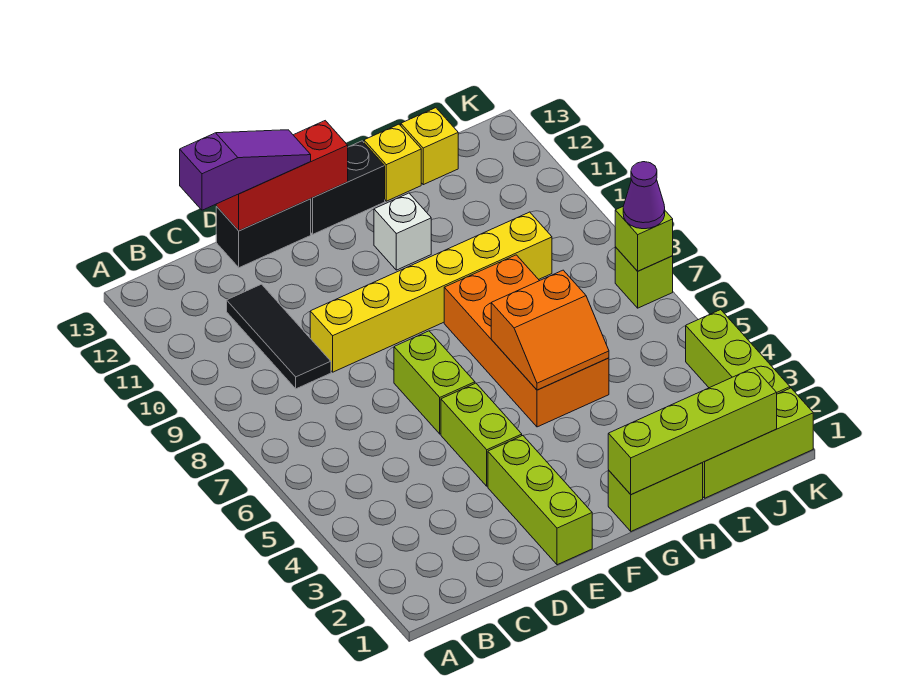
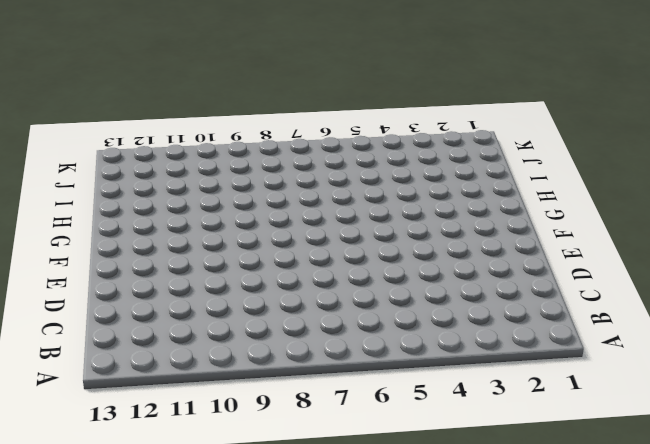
none -> black 1x3 tile [227,284,331,389]
none -> yellow 1x6 brick [310,212,552,372]
none -> black 1x2 brick [216,199,311,268]

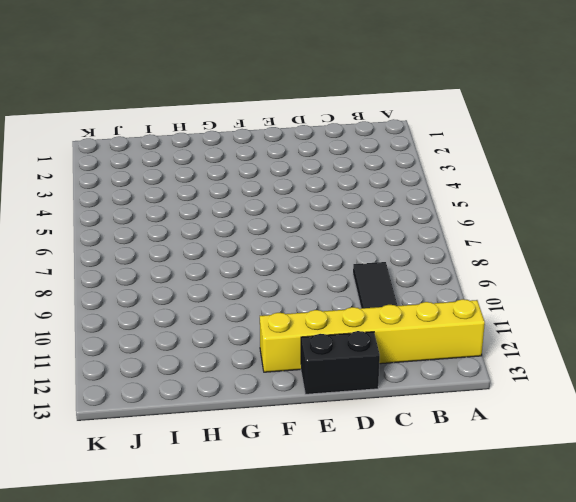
yellow 1x6 brick [260,299,485,372] -> yellow 1x6 brick moved to [310,212,552,372]
none -> lime 1x3 brick [488,436,592,565]
none -> lime 1x2 brick [441,383,522,486]
none -> lime 1x2 brick [394,331,475,434]

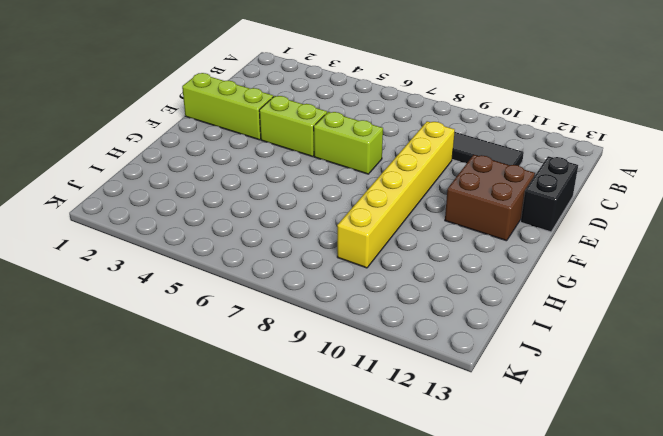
brown 2x2 brick [445,155,535,241] -> none
none -> black 1x2 brick [311,141,385,234]
none -> lime 1x2 brick [608,463,703,531]
none -> orange 2x4 brick [444,255,609,427]

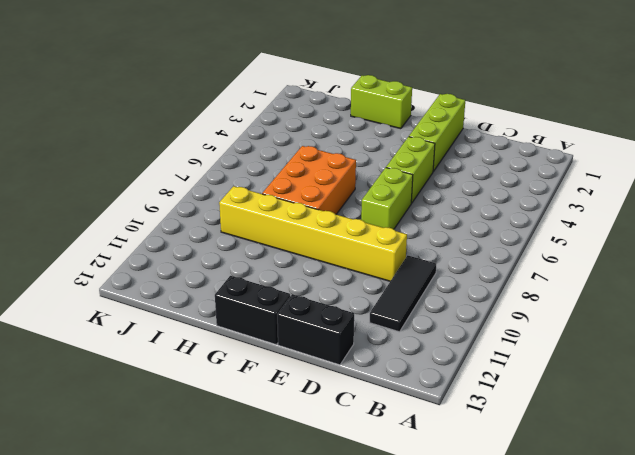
orange 2x3 brick [262,146,356,214] -> orange 2x4 brick [444,255,609,427]
none -> white 1x1 brick [374,193,431,270]
none -> yellow 1x1 brick [364,124,421,201]
none -> lime 1x3 brick [703,388,813,498]

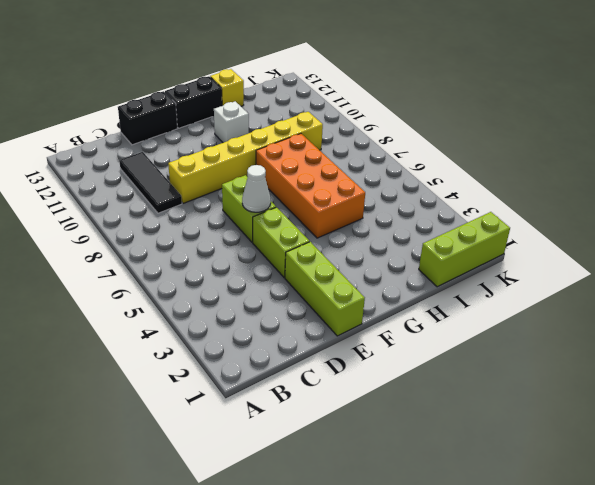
white 1x1 cone [242,165,271,212] -> none
none -> lime 1x2 brick [608,463,703,531]
none -> yellow 1x1 brick [401,108,458,185]
none -> lime 1x3 brick [686,310,790,394]

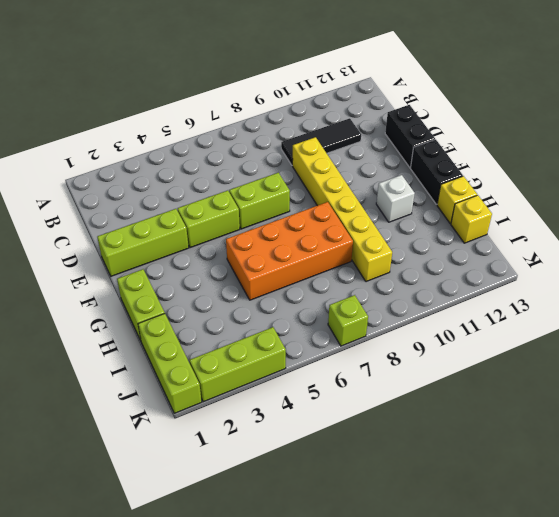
none -> red 1x3 brick [216,121,348,231]
none -> lime 1x4 brick [608,368,777,495]
none -> orange 2x2 slope [491,270,609,390]

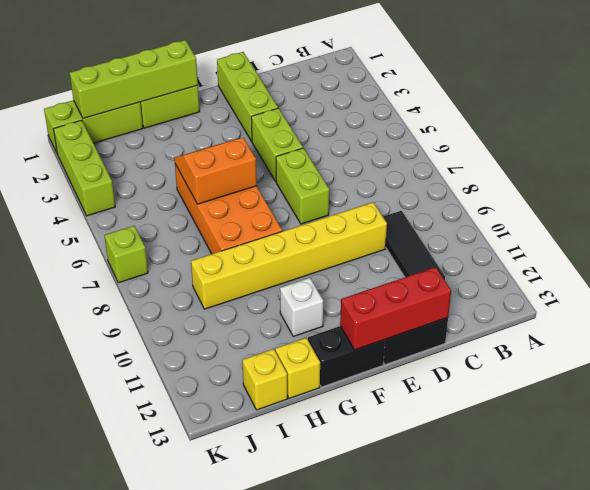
none -> lime 1x1 brick [615,207,673,271]
none -> purple 1x3 slope [180,130,311,210]
none -> purple 1x1 cone [623,162,665,229]

